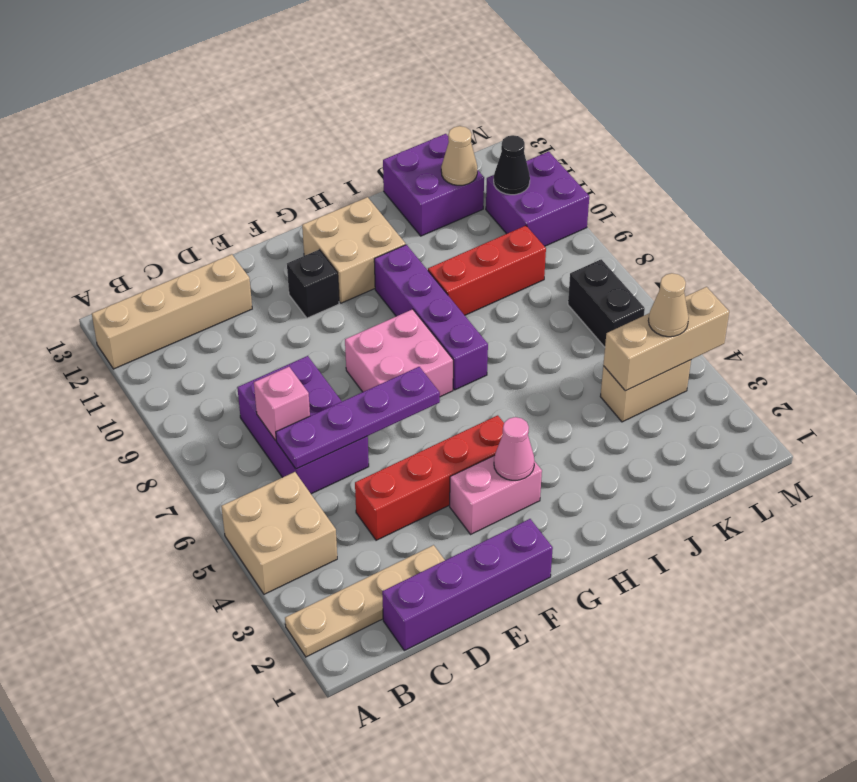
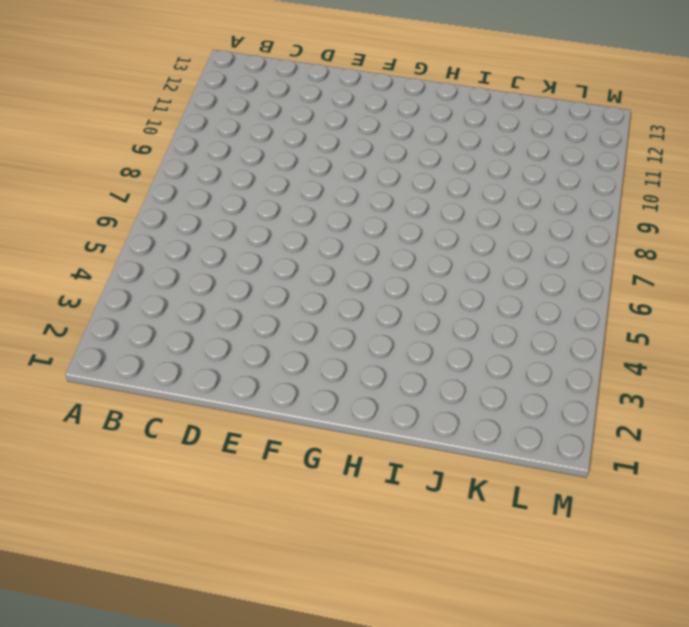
none -> tan 1x4 plate [285,545,445,657]
none -> tan 2x2 brick [221,472,337,594]
none -> tan 1x4 brick [92,254,252,369]

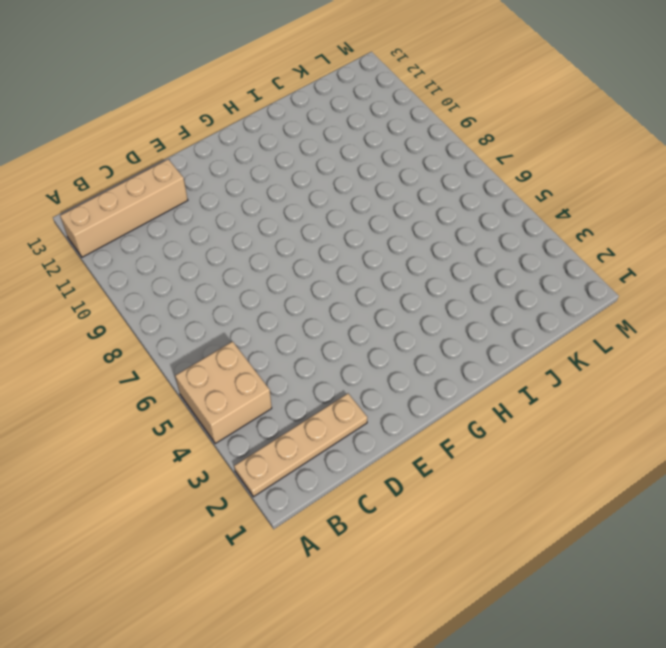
none -> purple 1x4 brick [382,519,553,651]
none -> purple 2x3 brick [237,356,369,494]
none -> red 1x4 brick [355,415,504,540]

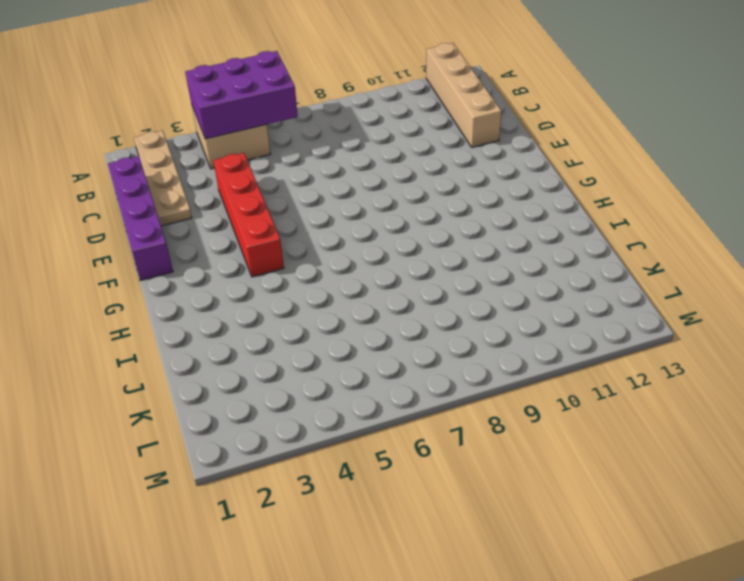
purple 2x3 brick [185,51,298,139] -> purple 2x3 brick moved to [237,356,369,494]
none -> pink 1x2 brick [450,456,542,534]
none -> pink 2x2 brick [345,309,453,397]
none -> black 1x1 brick [287,250,339,318]

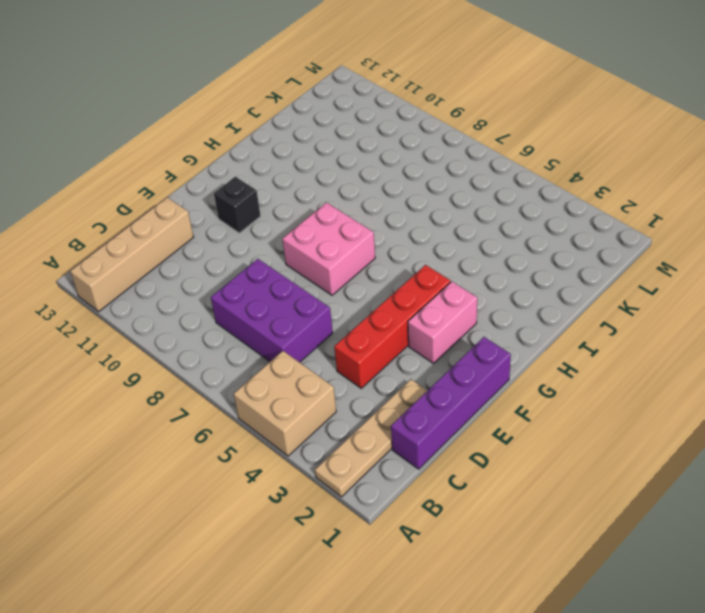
none -> tan 2x2 brick [302,197,406,303]
none -> purple 1x4 brick [374,245,488,390]
none -> red 1x3 brick [428,226,546,315]

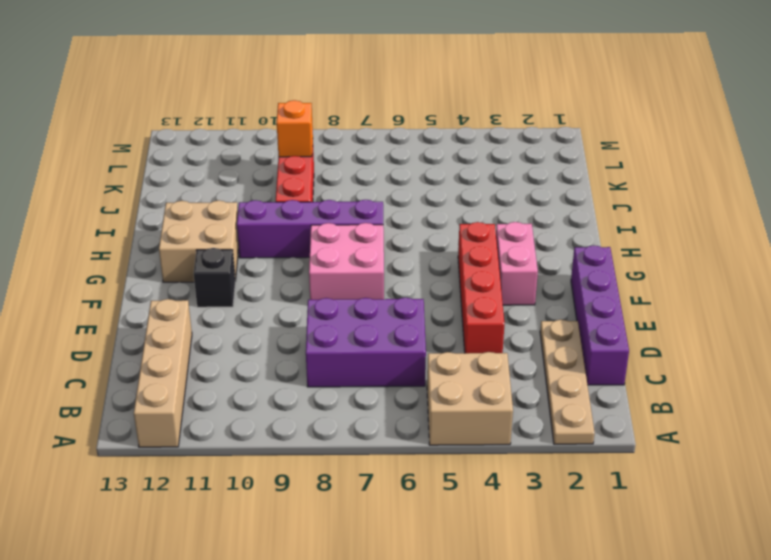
orange 1x1 brick [277,100,313,157] -> none
none -> purple 2x2 brick [383,134,484,236]
none -> tan 1x2 brick [600,360,691,422]
none -> black 1x2 brick [568,259,645,347]

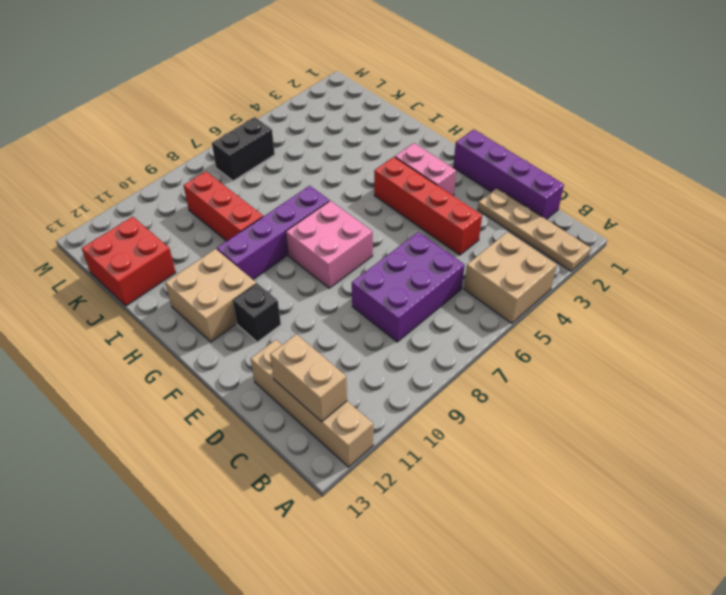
tan 1x2 brick [270,334,347,422] -> tan 1x2 brick moved to [600,360,691,422]
red 2x2 brick [82,217,176,306] -> purple 2x2 brick [383,134,484,236]
none -> purple 2x2 brick [486,152,589,246]
none -> purple 1x4 plate [276,367,440,469]
none -> pink 1x1 brick [254,367,310,440]

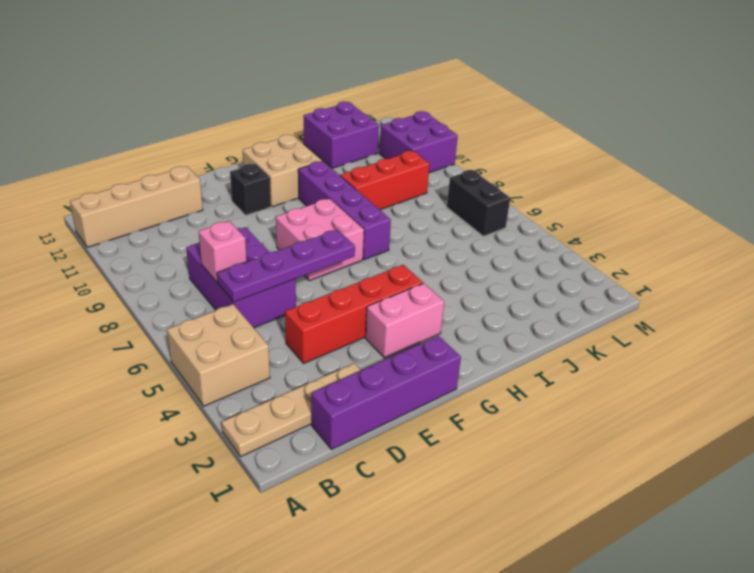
none -> tan 1x2 brick [600,360,691,422]
none -> pink 1x1 cone [494,417,534,480]
none -> tan 1x3 brick [603,287,729,391]

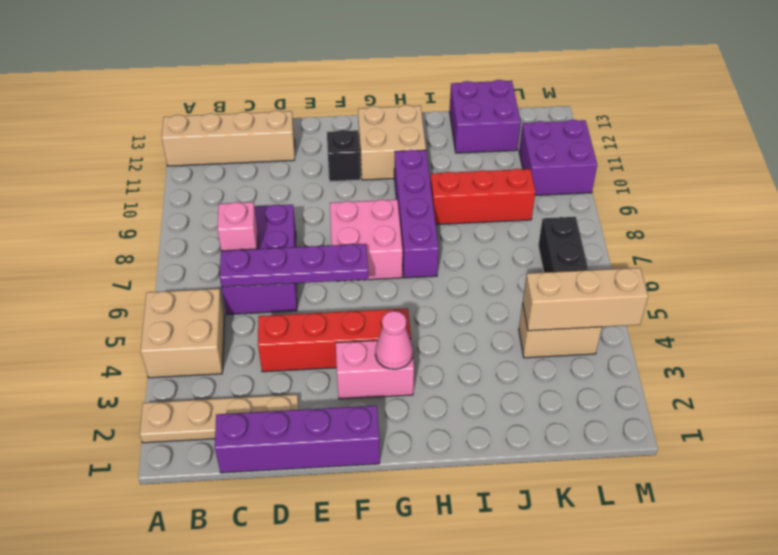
none -> tan 1x1 cone [441,126,477,185]
none -> black 1x1 cone [494,135,530,195]
none -> tan 1x1 cone [648,273,689,337]

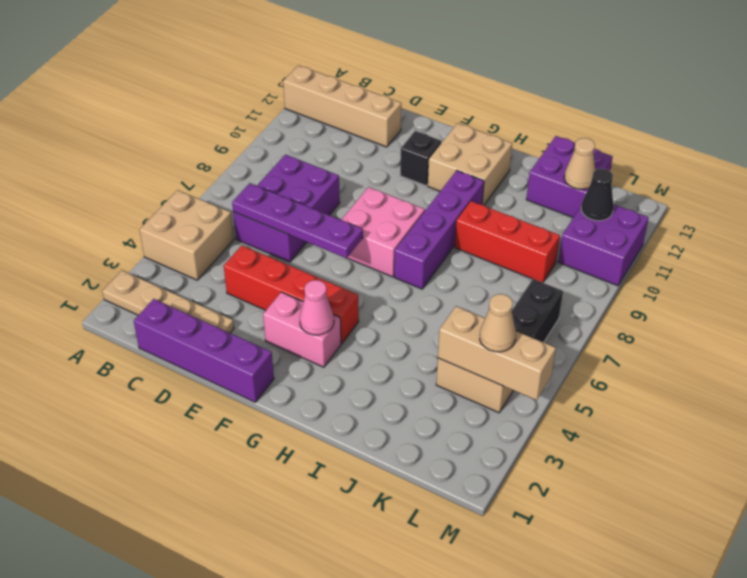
none -> pink 1x1 brick [254,367,310,440]

